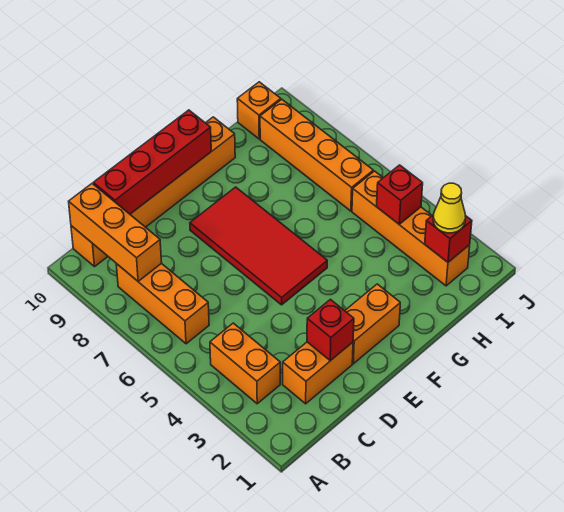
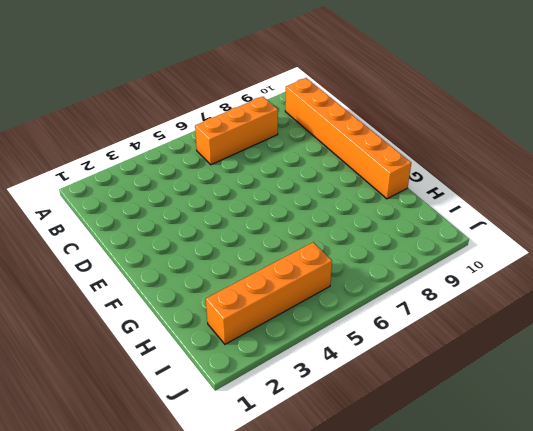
none -> orange 1x2 brick [210,323,280,404]
none -> orange 1x2 brick [283,342,353,404]
none -> orange 1x2 brick [345,284,400,364]

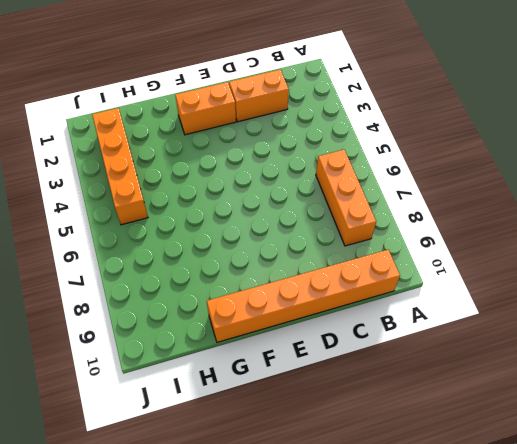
none -> orange 1x2 brick [210,323,280,404]
none -> red 2x4 tile [190,187,327,305]
none -> orange 1x4 brick [260,99,373,211]

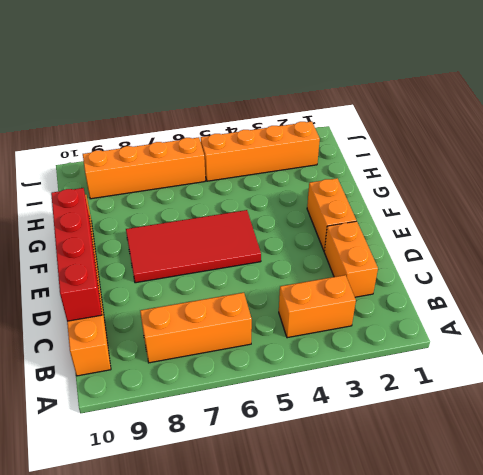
none -> orange 1x1 brick [237,82,281,139]
none -> orange 1x3 brick [69,184,162,281]
none -> red 1x1 brick [307,299,354,361]

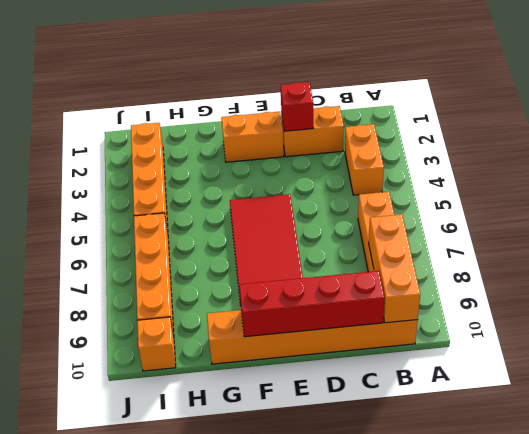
none -> red 1x1 brick [425,215,472,262]
none -> red 1x1 brick [377,165,423,224]
none -> yellow 1x1 cone [433,183,466,233]

